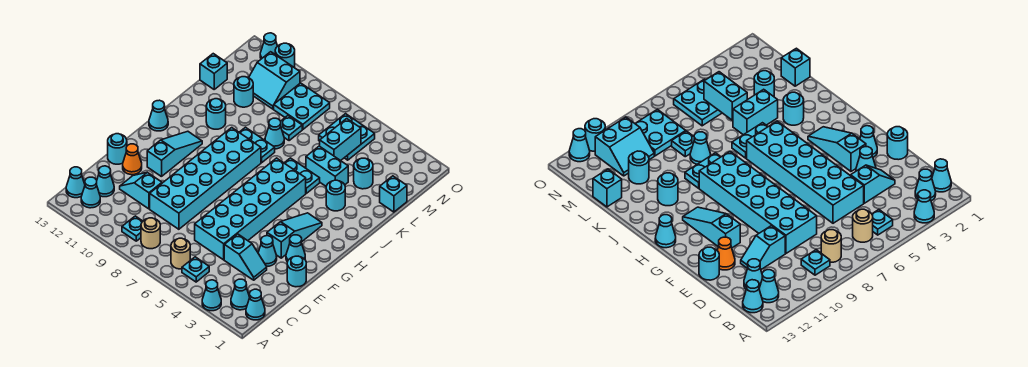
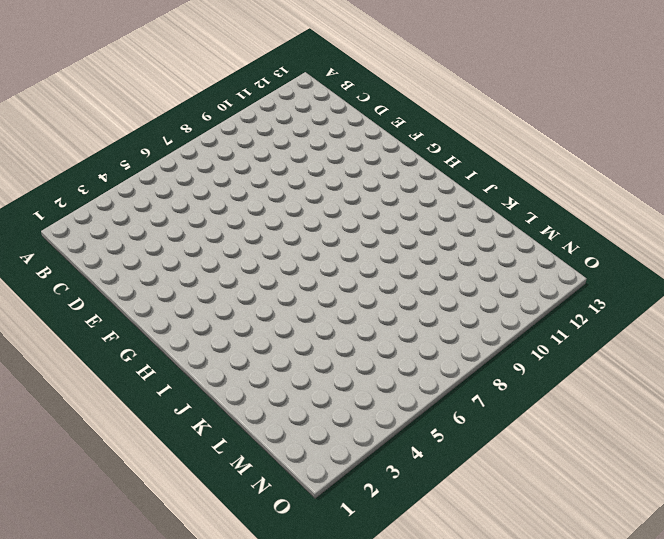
none -> cyan 1x1 cone [202,280,221,311]
none -> cyan 1x1 cone [246,289,265,320]
none -> cyan 1x1 cone [231,279,250,310]
none -> cyan 1x1 plate [182,257,209,282]

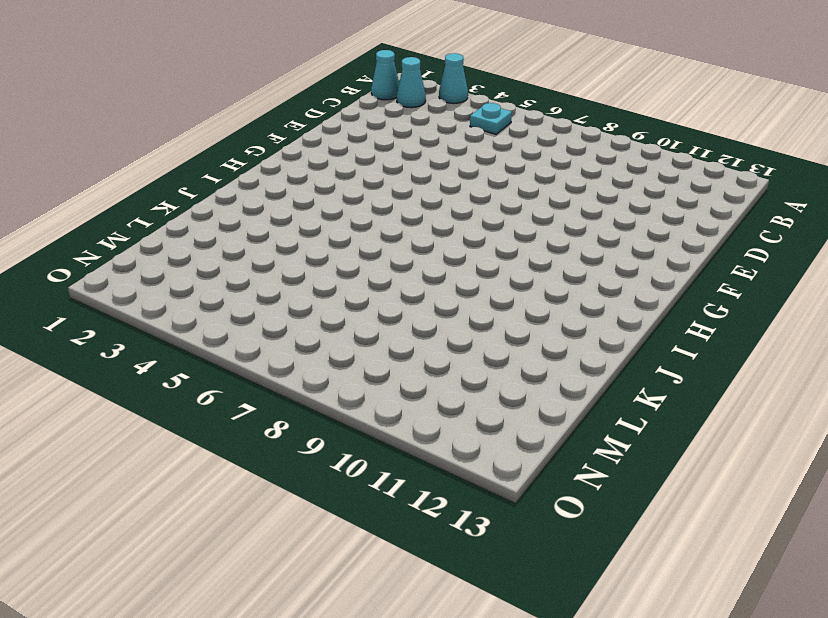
none -> tan 1x1 round brick [171,238,190,269]
none -> tan 1x1 round brick [141,218,160,249]
none -> cyan 1x1 plate [122,216,143,241]
none -> cyan 1x1 cone [81,177,100,208]

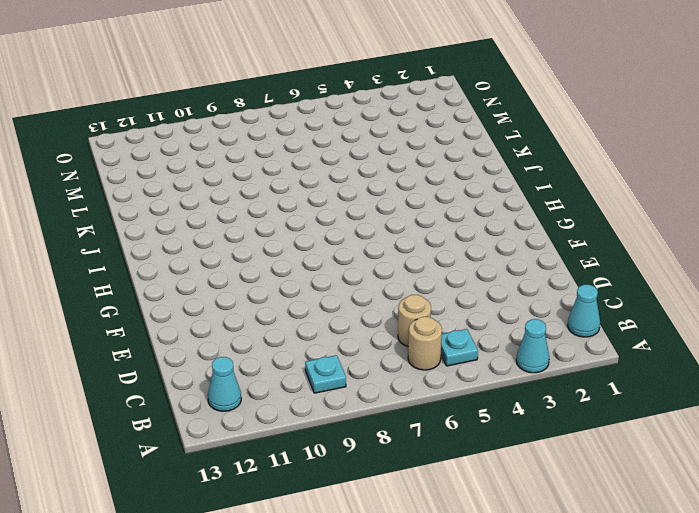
tan 1x1 round brick [398,295,431,346] -> tan 1x1 round brick moved to [141,218,160,249]
none -> cyan 1x1 cone [231,279,250,310]
none -> cyan 1x1 cone [66,167,85,198]
none -> cyan 1x1 cone [97,166,114,197]
none -> cyan 1x2 slope [224,234,267,280]

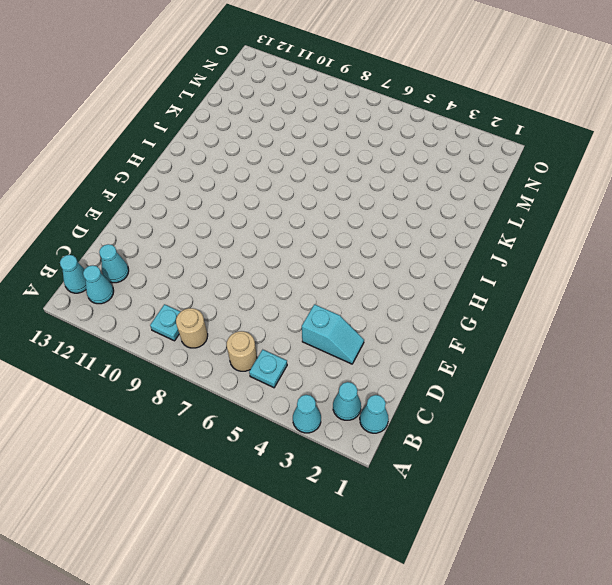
none -> cyan 2x6 brick [195,158,306,260]
none -> cyan 2x6 brick [150,128,261,229]
none -> cyan 1x2 slope [120,172,162,209]
none -> cyan 1x1 round brick [287,256,306,287]

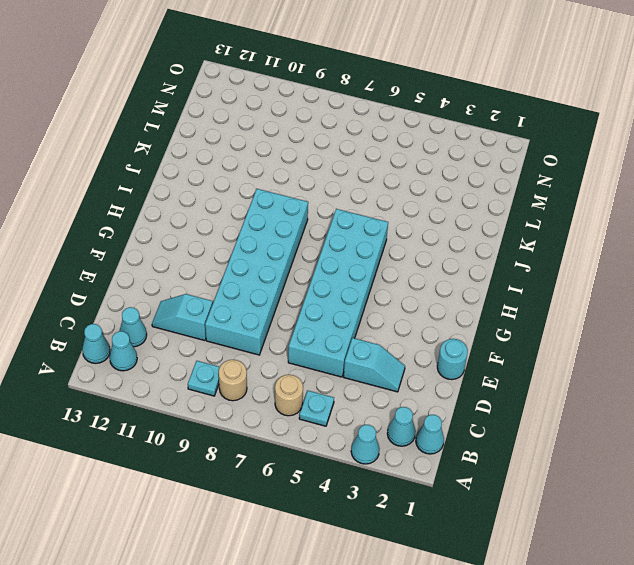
none -> cyan 1x1 cone [258,236,277,266]
none -> orange 1x1 cone [123,144,142,175]
none -> cyan 1x1 round brick [108,134,127,164]
none -> cyan 1x1 cone [286,235,305,262]

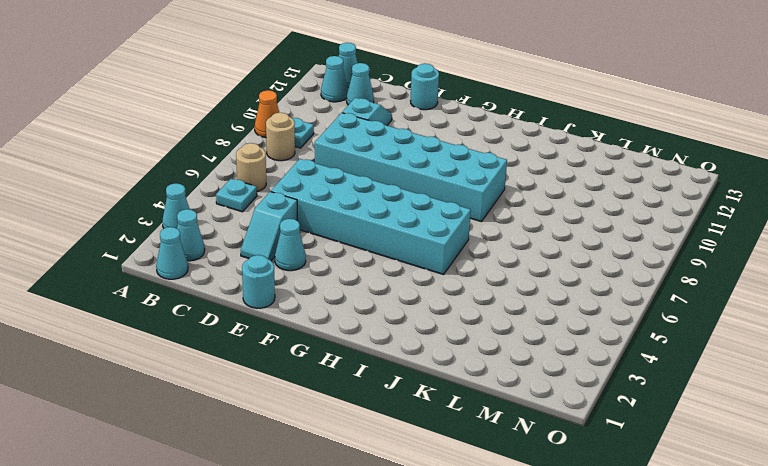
orange 1x1 cone [255,90,279,138] -> orange 1x1 cone moved to [123,144,142,175]
none -> cyan 1x1 cone [286,235,305,262]
none -> cyan 1x3 slope [267,213,322,258]
none -> cyan 1x3 slope [147,131,202,177]
none -> cyan 1x1 cone [149,100,168,131]

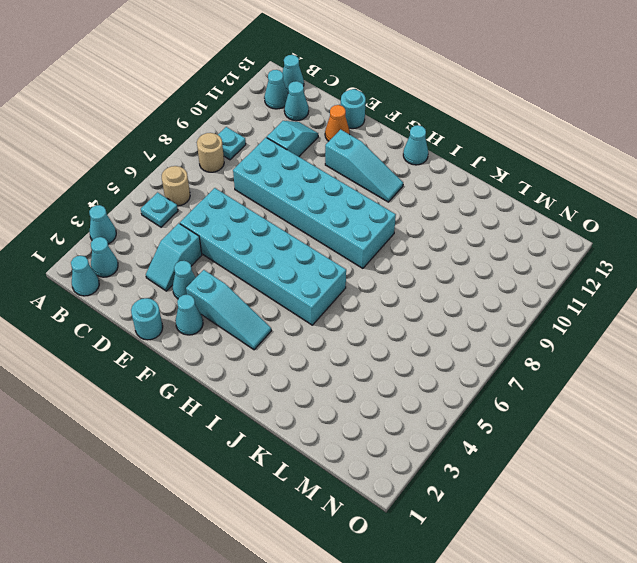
none -> cyan 1x1 round brick [326,180,345,211]
none -> cyan 1x2 plate [285,158,320,193]
none -> cyan 1x2 plate [239,127,275,163]
none -> cyan 1x1 round brick [206,99,226,129]

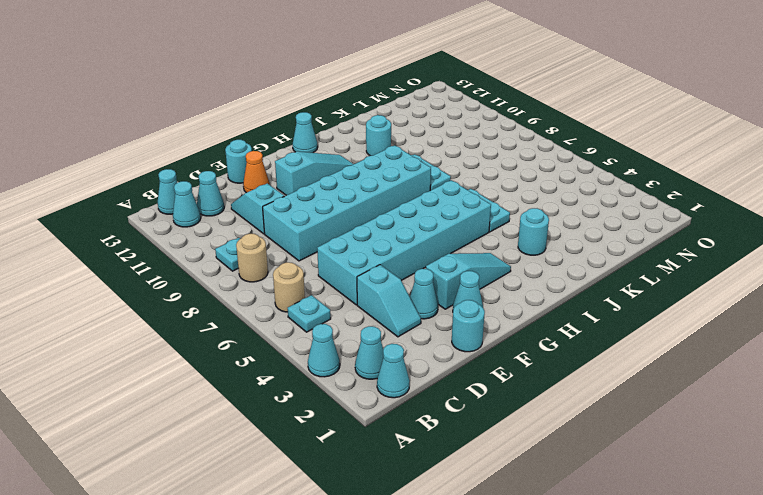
none -> cyan 1x2 brick [306,146,348,186]
none -> cyan 1x1 cone [265,118,284,149]
none -> cyan 1x1 brick [380,176,407,212]
none -> cyan 1x1 round brick [354,158,373,189]

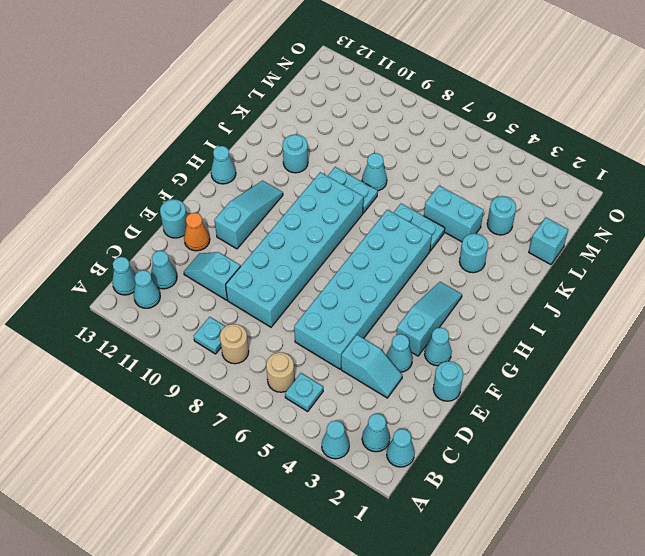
none -> cyan 1x1 plate [281,116,302,141]
none -> cyan 1x1 round brick [234,77,253,107]
none -> cyan 1x1 brick [200,54,227,89]
none -> cyan 2x2 plate [319,114,375,160]

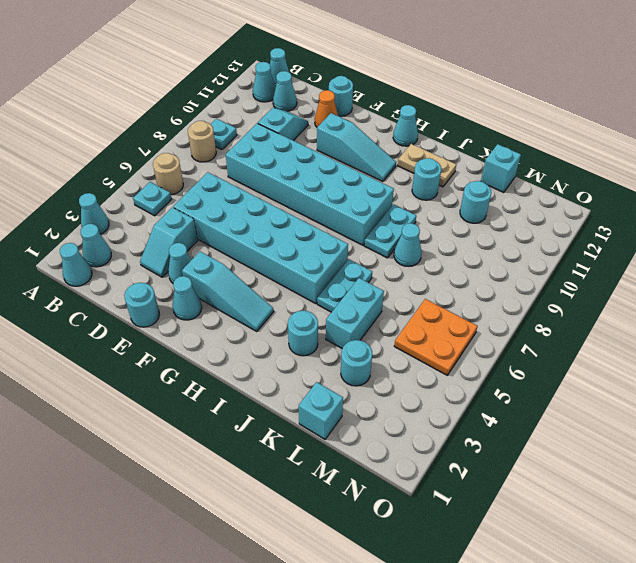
tan 1x2 plate [398,144,456,187] -> none
orange 2x2 plate [394,299,478,375] -> cyan 2x2 plate [319,114,375,160]
none -> cyan 1x1 plate [281,116,302,141]
none -> cyan 2x2 plate [274,83,330,129]
none -> cyan 2x2 slope [249,52,300,109]
none -> cyan 1x1 round brick [275,43,295,68]

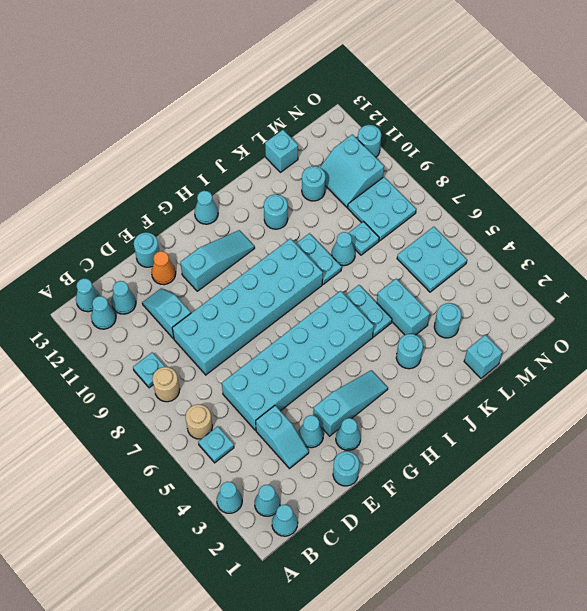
none -> cyan 1x1 cone [260,33,277,59]
none -> cyan 1x2 brick [320,119,361,161]

